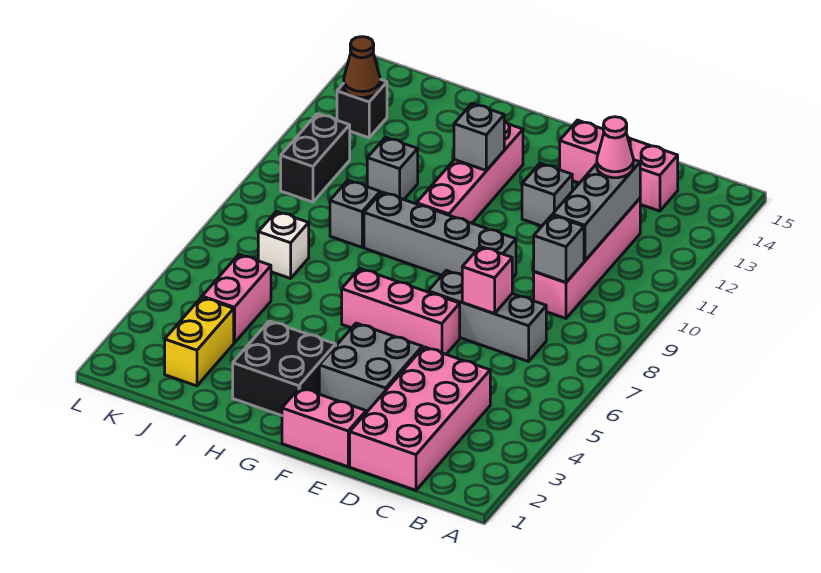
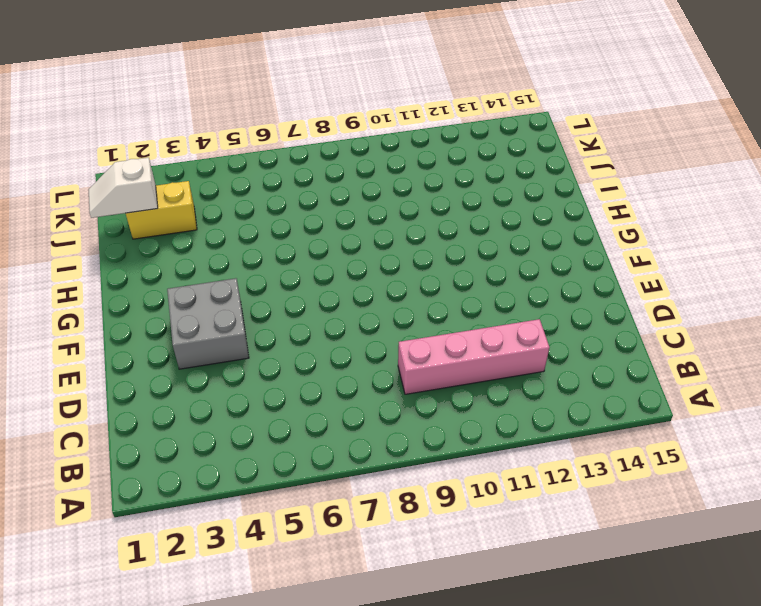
white 1x2 slope [89,158,158,218] -> none
none -> pink 2x4 brick [350,347,490,490]
none -> grey 1x3 brick [428,271,546,361]
none -> pink 1x3 brick [560,120,678,211]

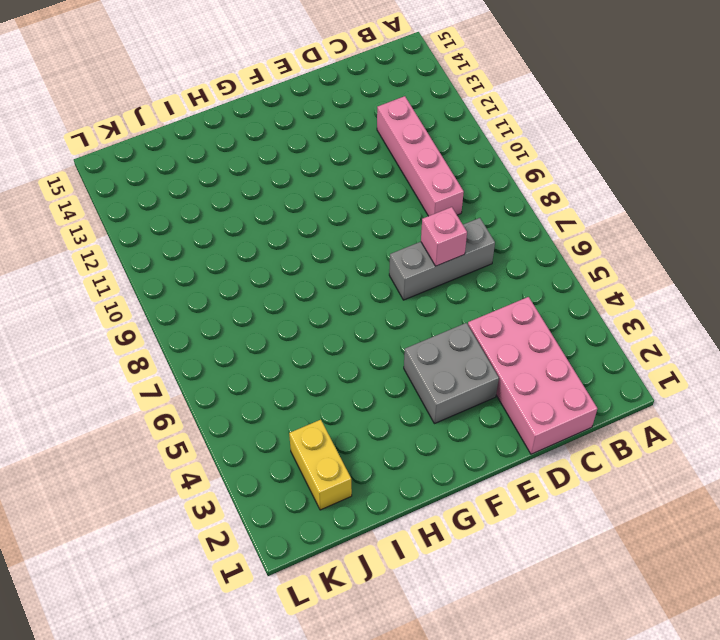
none -> pink 1x3 brick [560,120,678,211]
none -> pink 1x2 brick [282,388,366,467]
none -> pink 1x3 brick [342,268,460,354]

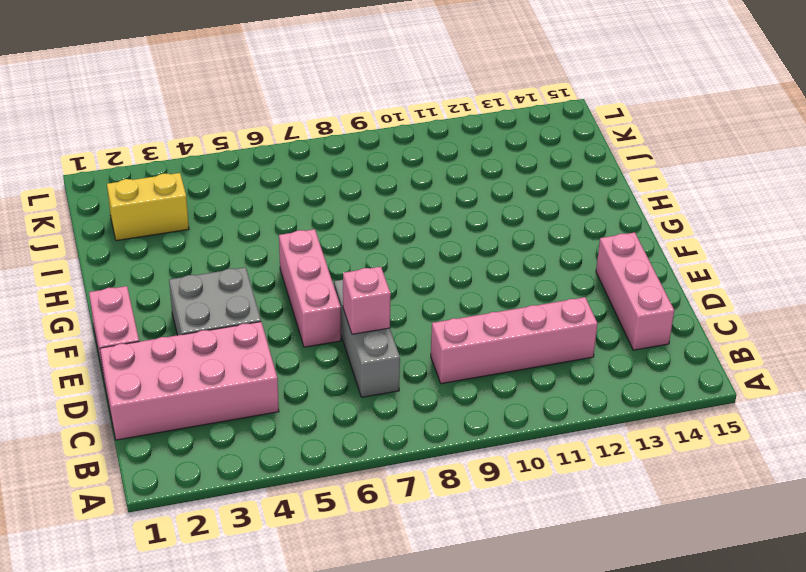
none -> grey 1x4 brick [364,192,516,278]
none -> grey 1x1 brick [522,163,572,226]
none -> black 2x2 brick [233,321,336,416]

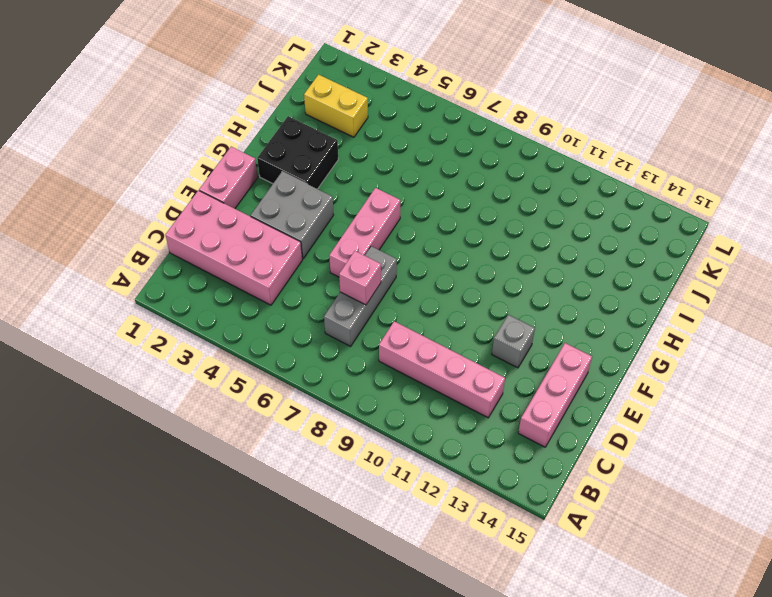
none -> grey 1x4 brick [364,192,516,278]
none -> pink 1x4 brick [417,121,523,223]
none -> grey 1x1 brick [330,180,380,247]

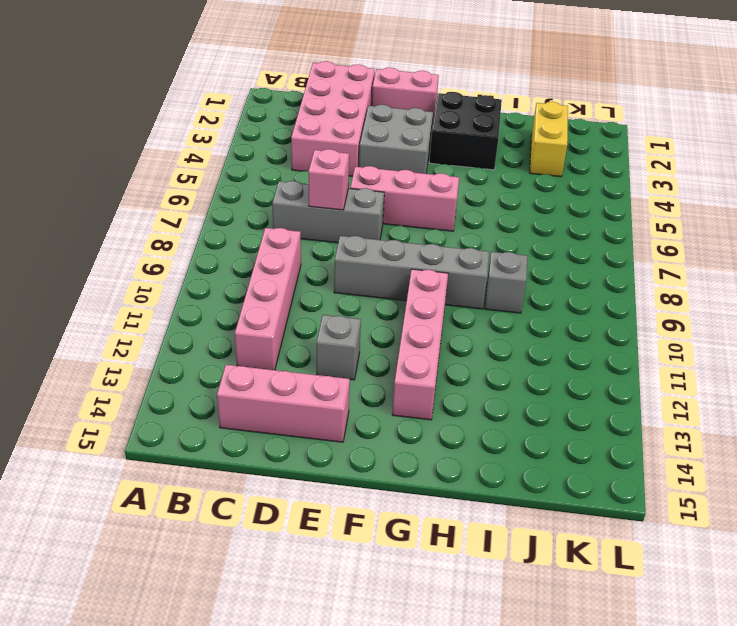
none -> grey 1x1 brick [367,137,418,200]
none -> pink 1x2 brick [202,254,271,343]
none -> white 1x1 brick [258,211,309,278]

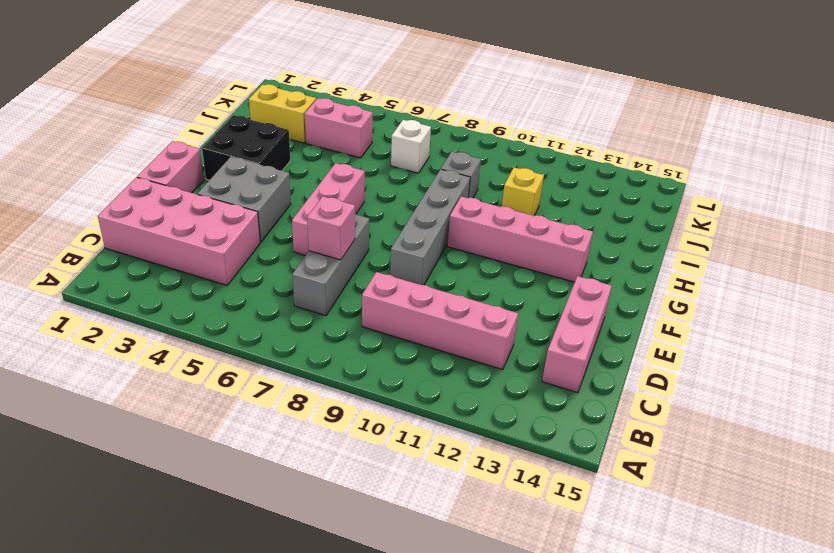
yellow 1x1 brick [502,167,544,216] -> grey 1x1 brick [367,137,418,200]
none -> grey 1x1 brick [522,163,572,226]
none -> black 1x2 brick [281,114,350,202]
none -> black 1x1 brick [337,79,387,138]

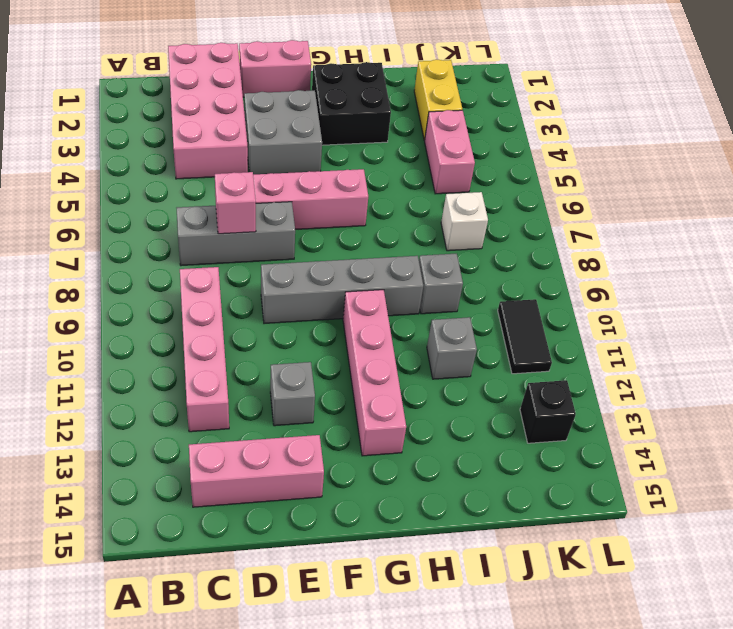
black 1x2 tile [498,299,552,374] -> black 1x2 brick [281,114,350,202]
none -> grey 1x1 brick [534,215,584,282]
none -> grey 1x3 brick [553,160,640,261]
none -> grey 1x1 brick [454,103,504,171]

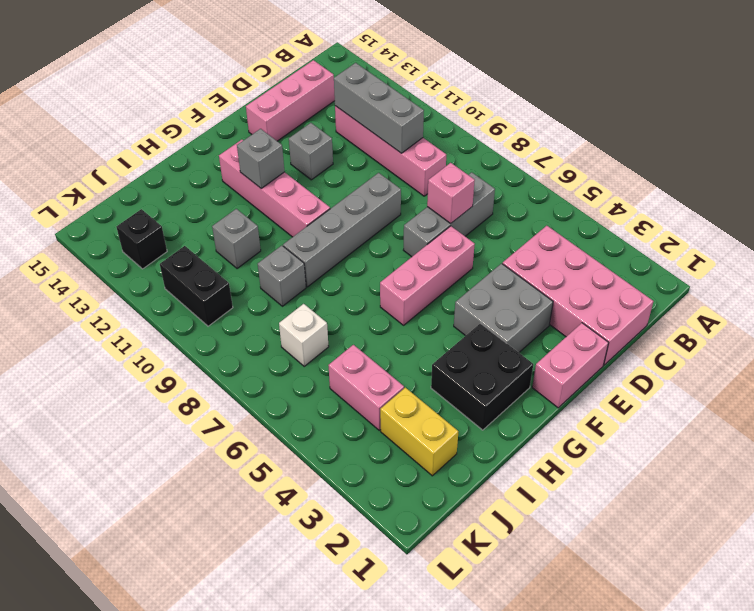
none -> grey 1x1 brick [534,215,584,282]
none -> brown 1x1 cone [344,37,380,98]
none -> pink 1x1 cone [597,117,633,178]

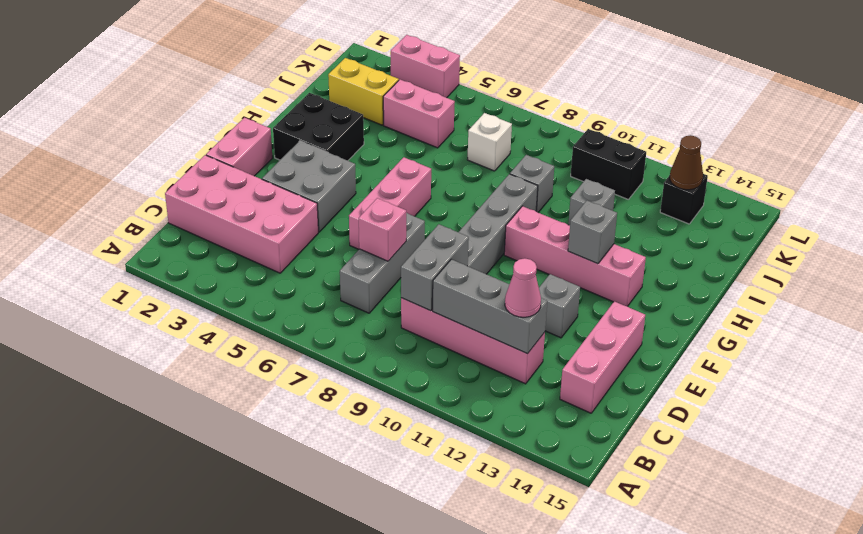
grey 1x2 brick [401,224,469,311] -> grey 1x1 brick [534,215,584,282]
pink 1x2 brick [391,35,460,98] -> none

